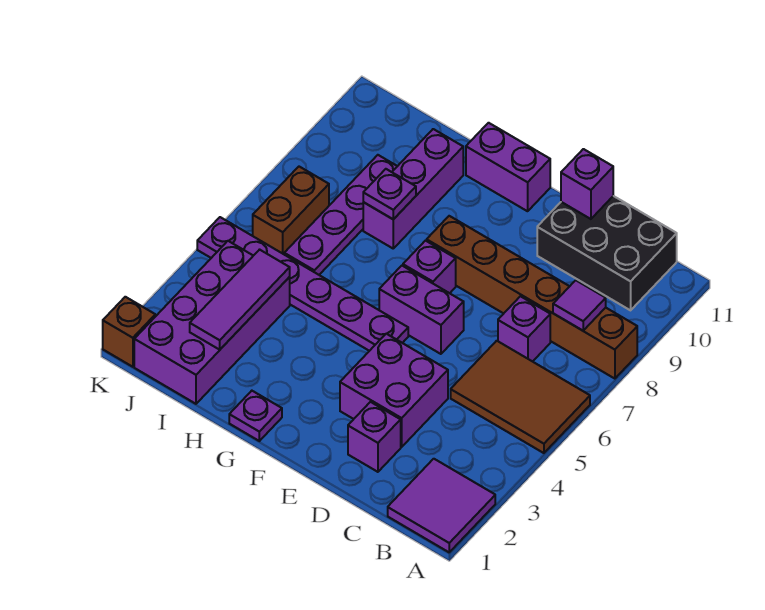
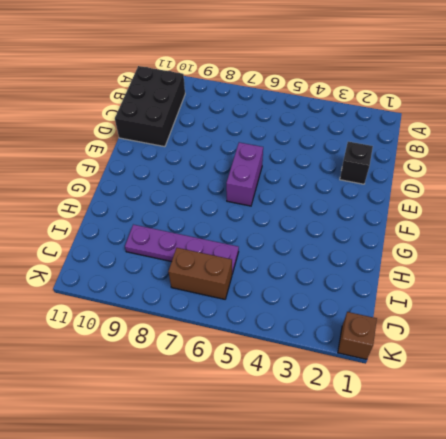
black 1x1 brick [340,142,373,184] -> purple 1x1 brick [348,402,401,472]
none -> purple 2x2 tile [388,459,495,552]
none -> brown 2x3 tile [451,341,590,453]
none -> brown 1x6 brick [427,216,637,379]

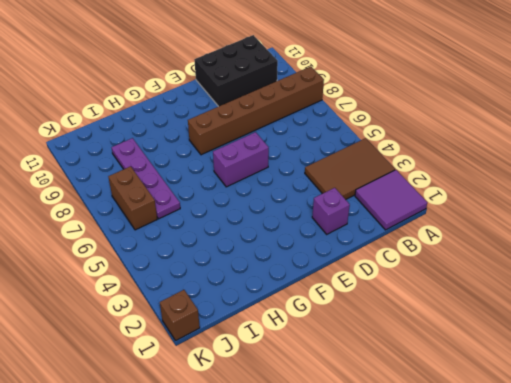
brown 2x3 tile [305,138,395,199] -> brown 2x3 tile moved to [451,341,590,453]
none -> purple 1x1 brick [498,296,550,362]
none -> purple 2x2 brick [340,334,448,447]
none -> purple 1x6 plate [197,217,408,351]

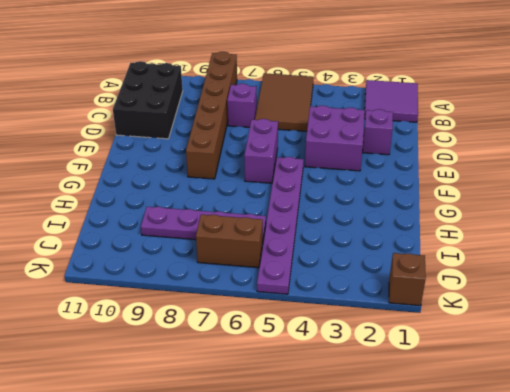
none -> purple 1x1 brick [403,241,456,293]
none -> purple 1x2 brick [466,123,550,211]
none -> purple 1x1 plate [229,391,282,441]

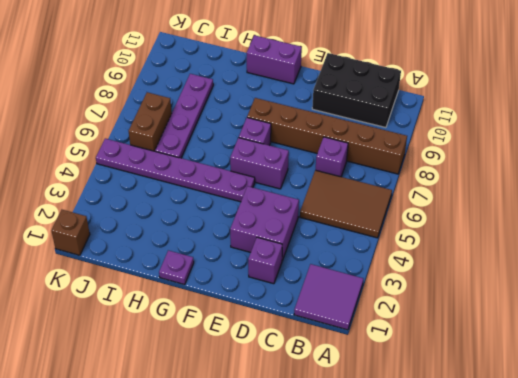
none -> purple 1x3 brick [363,129,463,248]
none -> purple 2x4 brick [134,241,290,404]
none -> purple 1x1 tile [553,280,606,331]

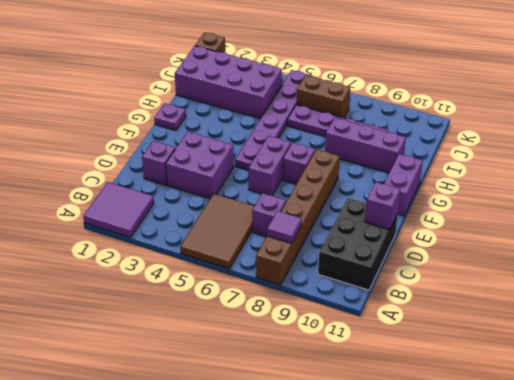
none -> purple 1x1 plate [363,169,416,219]
none -> purple 1x3 tile [190,250,290,350]

